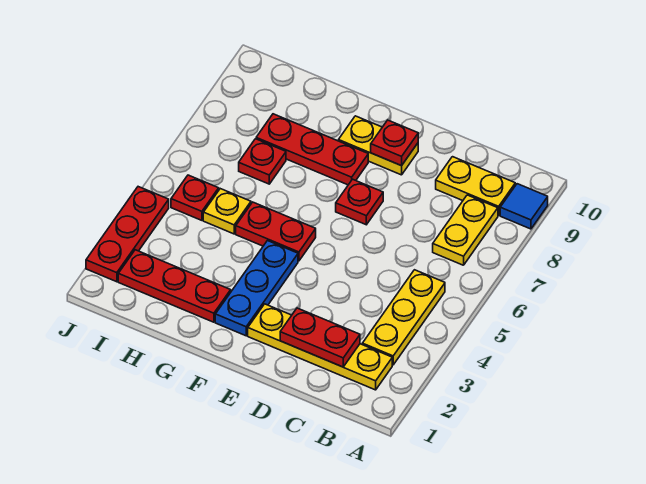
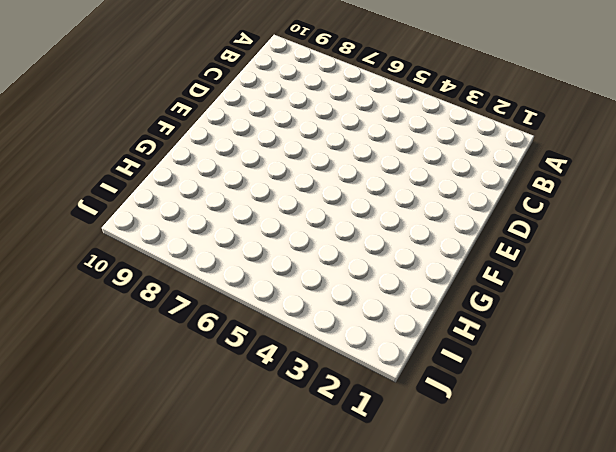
none -> blue 1x1 tile [500,184,548,229]
none -> yellow 1x4 plate [248,304,392,390]
none -> yellow 1x3 plate [362,270,445,365]

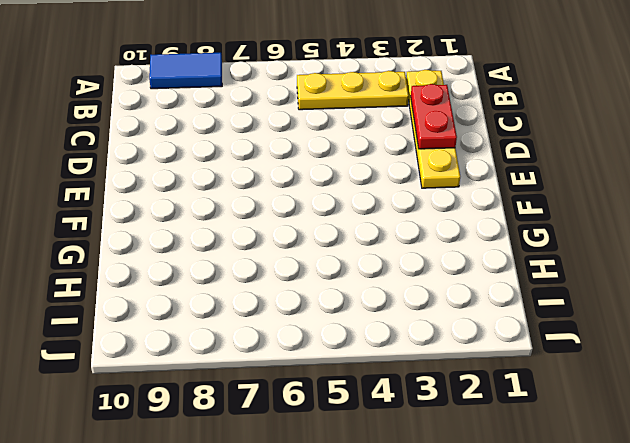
blue 1x2 tile [149,53,222,89] -> blue 1x1 tile [500,184,548,229]
none -> yellow 1x2 plate [433,195,498,265]
none -> yellow 1x2 plate [436,157,515,215]
none -> red 1x1 plate [336,179,383,225]

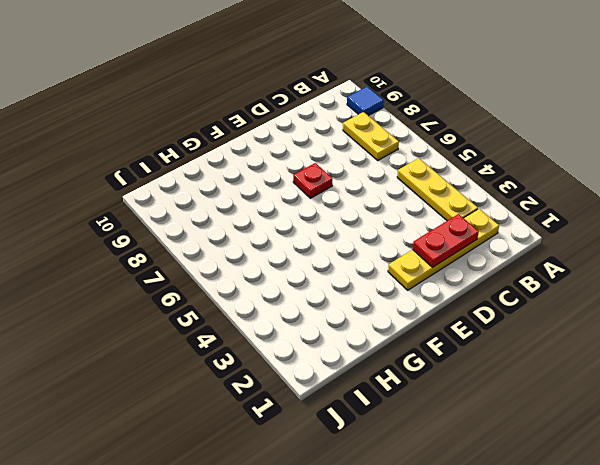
none -> yellow 1x2 plate [436,157,515,215]
none -> yellow 1x2 plate [338,116,418,175]
none -> blue 1x3 plate [215,241,298,336]

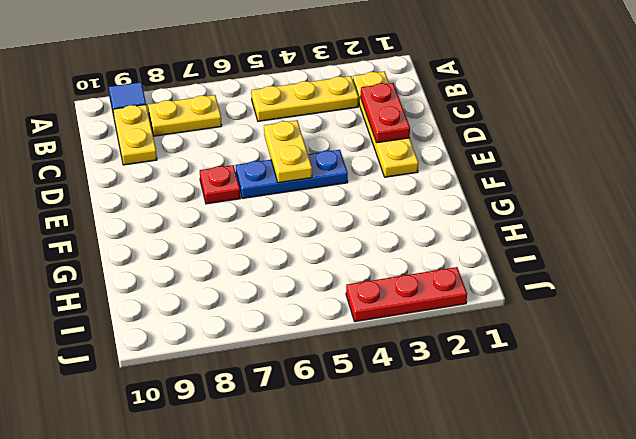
yellow 1x2 plate [264,120,312,183] -> yellow 1x2 plate moved to [338,116,418,175]
blue 1x3 plate [235,150,348,199] -> blue 1x3 plate moved to [215,241,298,336]
none -> red 1x2 plate [236,202,316,261]
none -> red 1x3 plate [256,114,368,185]
none -> red 1x3 plate [118,250,231,322]

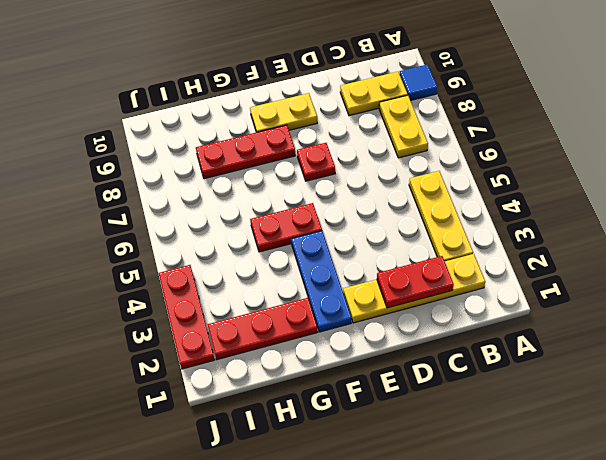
none -> yellow 1x1 plate [203,189,251,234]
none -> red 1x1 plate [239,139,286,184]
none -> red 1x1 plate [171,175,219,220]

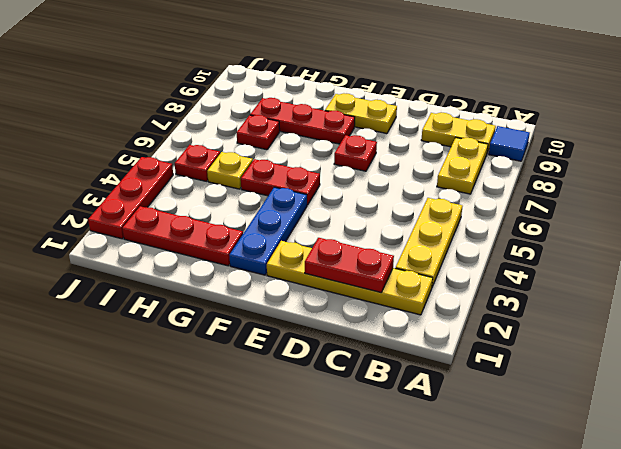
none -> red 1x1 plate [371,120,418,166]

